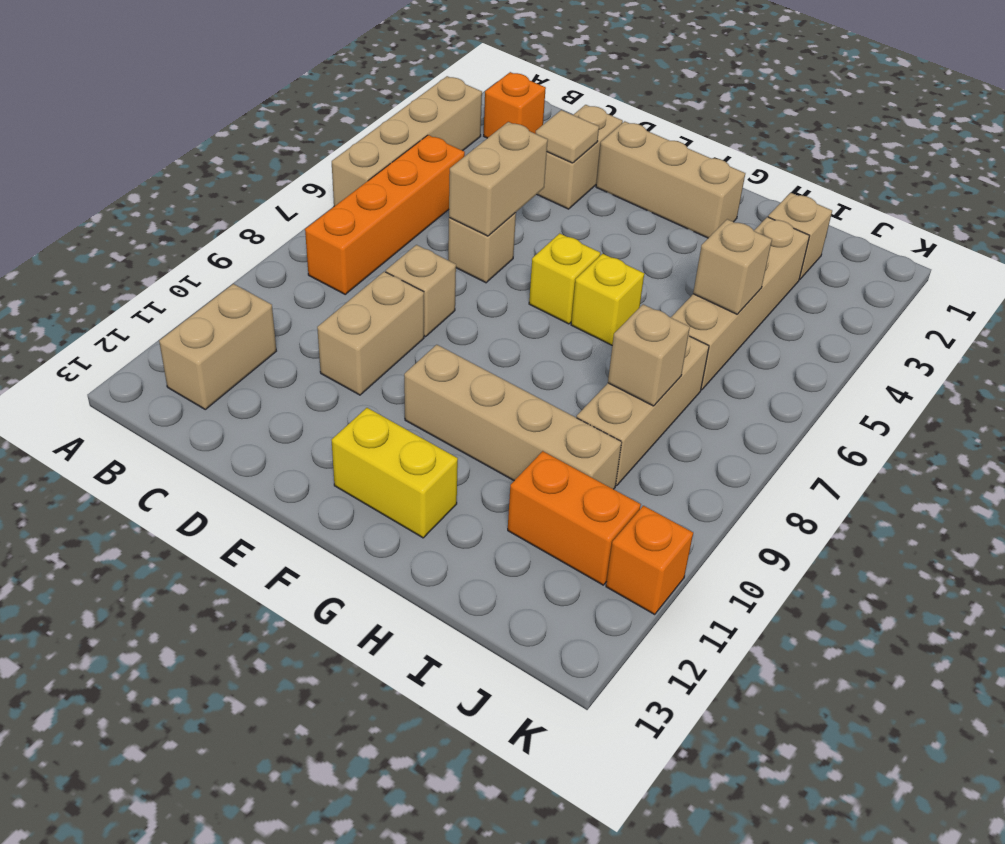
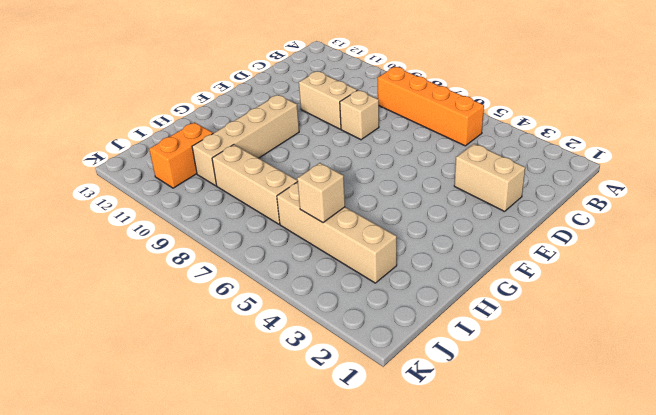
none -> tan 1x4 brick [332,76,482,206]
none -> orange 1x1 brick [484,72,546,138]
none -> tan 1x2 brick [159,284,276,409]

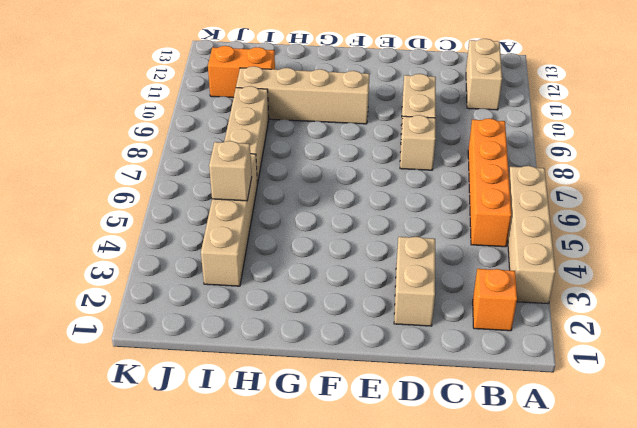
none -> tan 1x1 brick [448,213,516,283]
none -> tan 1x3 brick [596,121,745,238]
none -> yellow 1x1 brick [529,233,600,324]

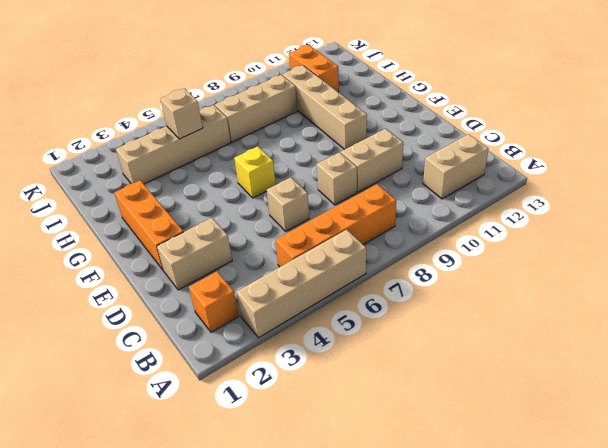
orange 1x3 brick [114,180,183,270] -> tan 1x3 brick [596,121,745,238]
none -> yellow 1x2 brick [332,408,458,538]
none -> yellow 1x1 brick [571,254,644,345]
none -> tan 1x1 brick [768,193,832,280]

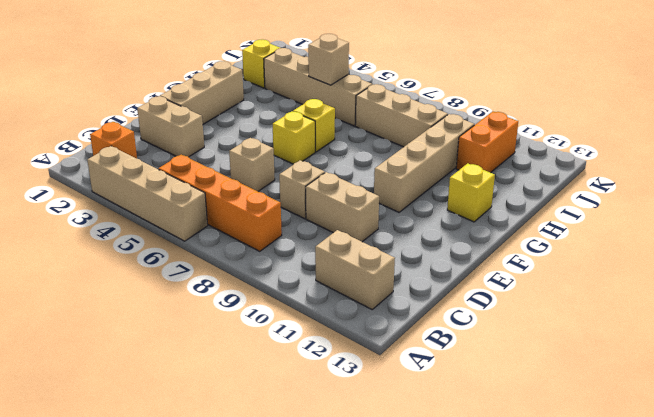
yellow 1x1 brick [447,163,495,222] -> yellow 1x2 brick [332,408,458,538]
yellow 1x1 brick [242,40,280,88] -> tan 1x1 brick [768,193,832,280]
none -> orange 1x1 brick [606,506,693,614]
none -> tan 1x1 tile [536,110,599,163]
none -> tan 1x2 brick [449,122,548,236]

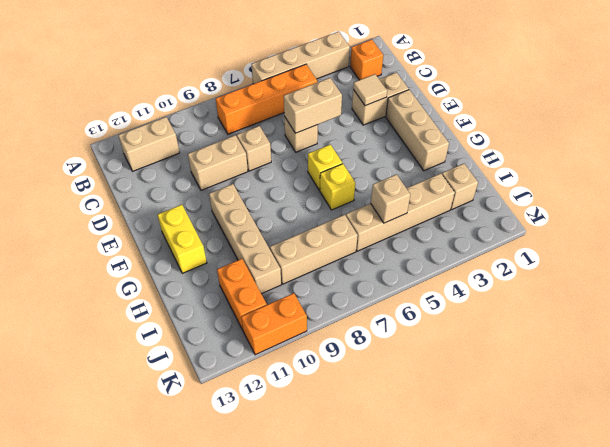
orange 1x2 brick [241,293,307,355] -> orange 1x1 brick [606,506,693,614]
none -> tan 1x1 brick [608,304,690,406]

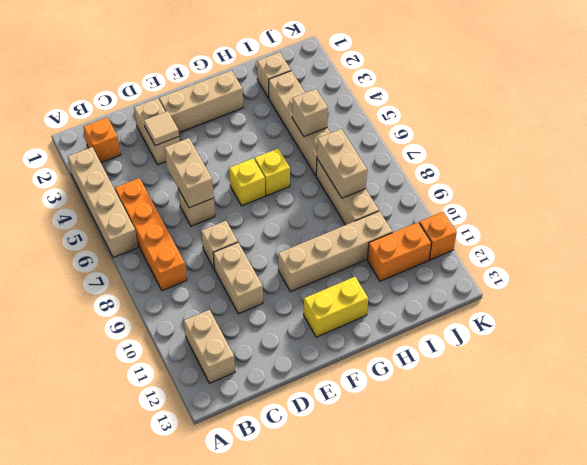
tan 1x2 brick [317,129,367,198] -> tan 1x1 brick [608,304,690,406]

